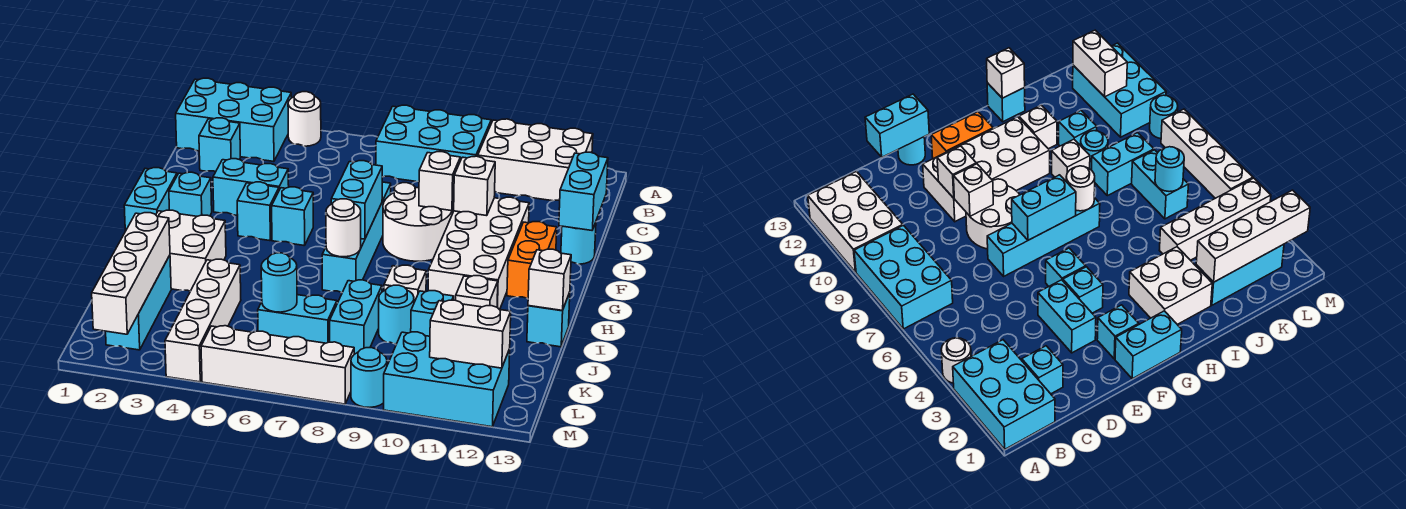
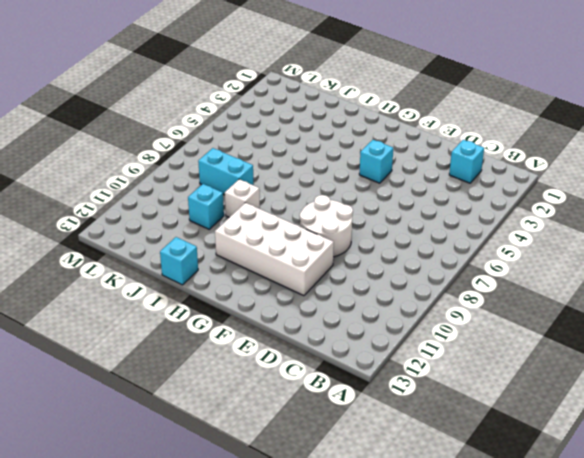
none -> cyan 2x3 brick [176,78,291,161]
none -> white 1x1 round brick [288,92,321,146]
none -> cyan 2x3 brick [376,105,491,182]
none -> white 2x3 brick [478,119,593,201]

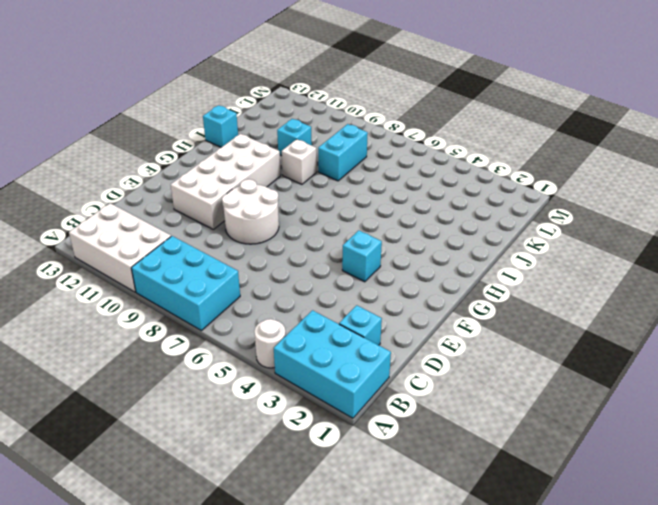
none -> cyan 1x2 brick [213,159,289,216]
none -> cyan 1x4 brick [322,182,391,292]
none -> cyan 1x1 round brick [561,223,596,264]
none -> cyan 1x2 brick [124,168,177,231]

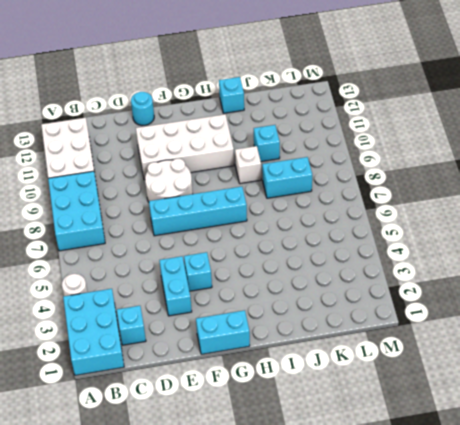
none -> cyan 1x1 brick [169,172,212,216]
none -> cyan 1x1 brick [272,187,313,246]
none -> orange 1x2 brick [507,222,557,299]
none -> white 2x2 brick [156,210,226,291]

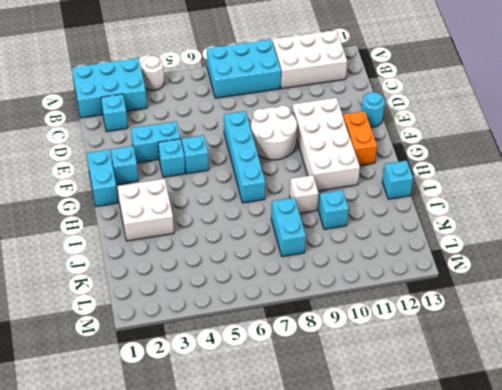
none -> white 1x1 brick [456,276,498,307]
none -> cyan 1x3 brick [106,255,171,350]
none -> white 1x4 brick [165,259,241,382]
none -> cyan 1x1 round brick [379,285,414,344]

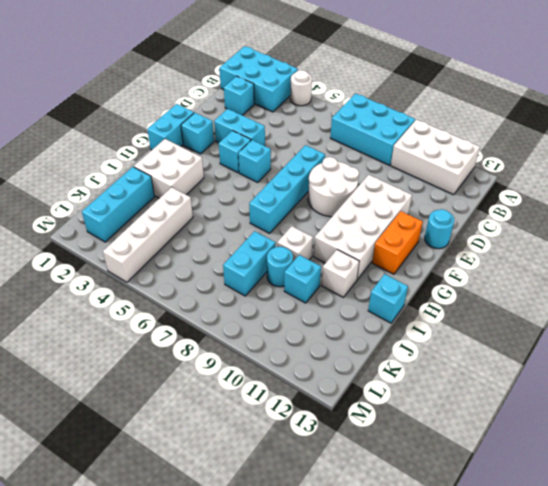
none -> cyan 1x2 brick [258,295,337,343]
none -> cyan 2x3 brick [384,332,510,427]
none -> white 1x4 brick [201,326,354,404]
none -> cyan 1x1 round brick [351,348,387,407]

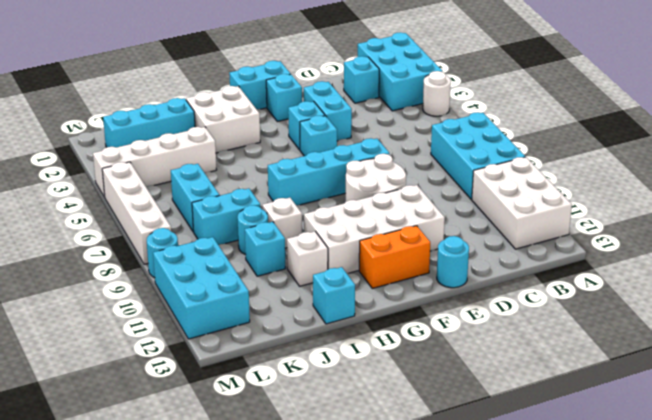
none -> cyan 1x2 brick [559,152,608,230]
none -> white 1x1 brick [419,152,460,211]
none -> white 1x1 brick [454,156,495,216]
none -> cyan 1x2 brick [331,161,382,239]

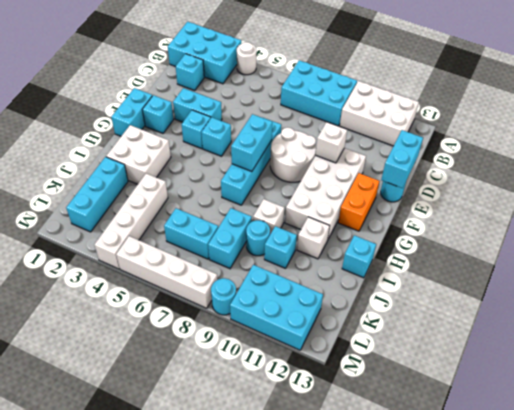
none -> white 1x1 brick [419,152,460,211]
none -> white 1x1 round brick [326,199,361,257]
none -> white 1x1 brick [528,249,571,310]
none -> white 1x4 brick [92,213,170,334]

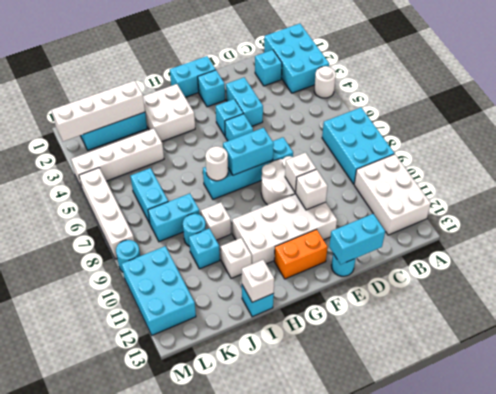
none -> cyan 1x1 round brick [261,253,297,312]
none -> white 1x2 brick [430,300,511,368]

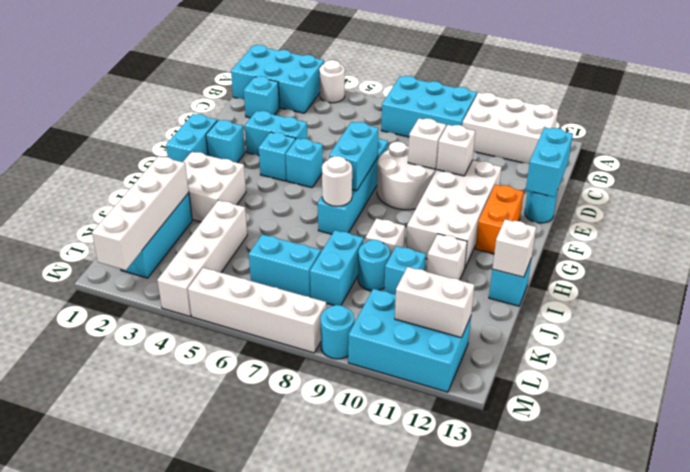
none -> cyan 1x1 round brick [261,253,297,312]

